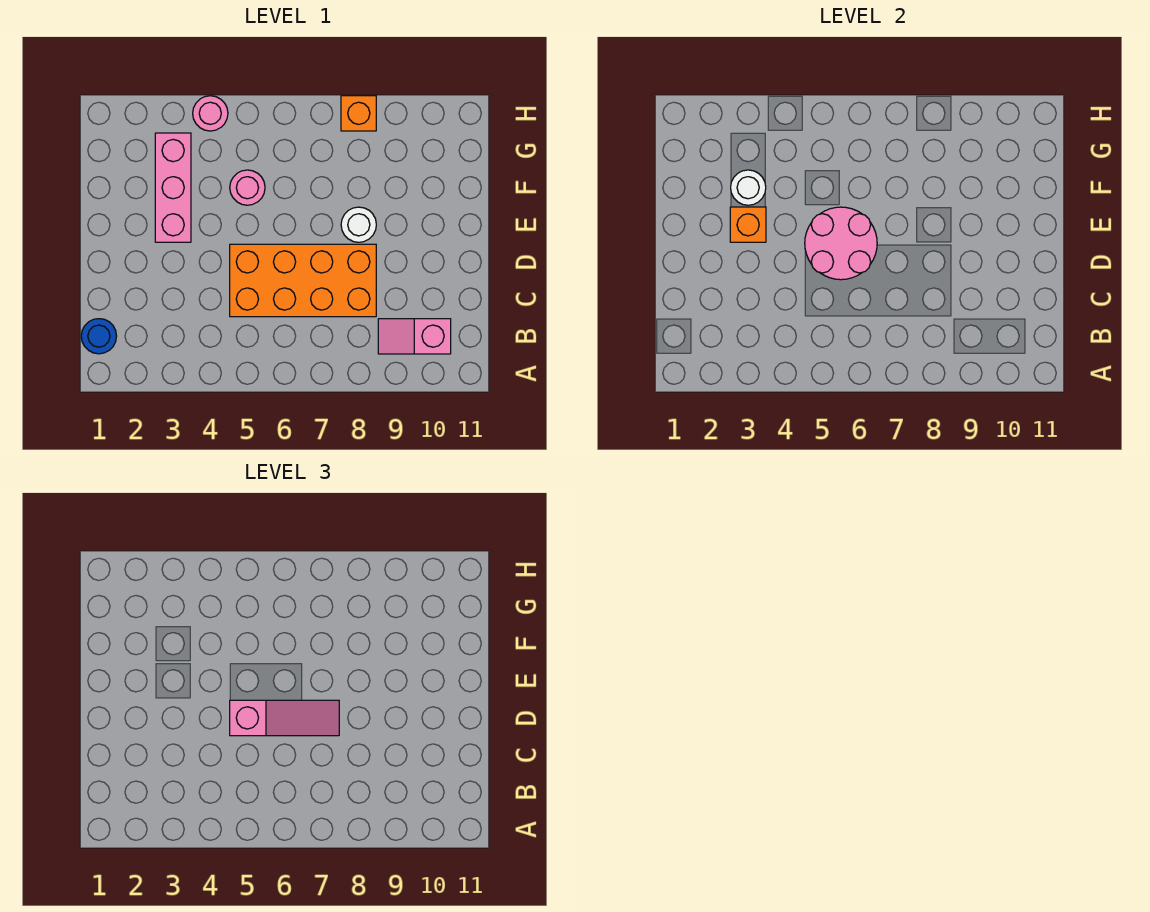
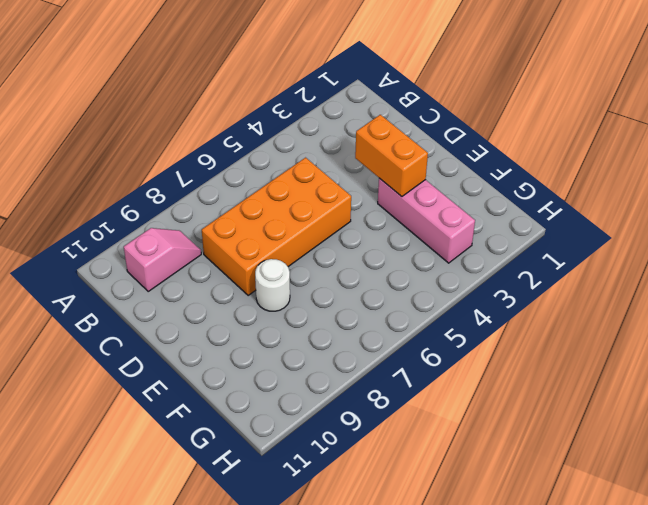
orange 1x2 brick [355,115,428,197] -> orange 1x1 brick [730,207,766,242]
none -> blue 1x1 round brick [81,319,117,354]
none -> pink 1x1 round brick [230,170,265,205]
none -> pink 1x1 round brick [193,96,228,131]

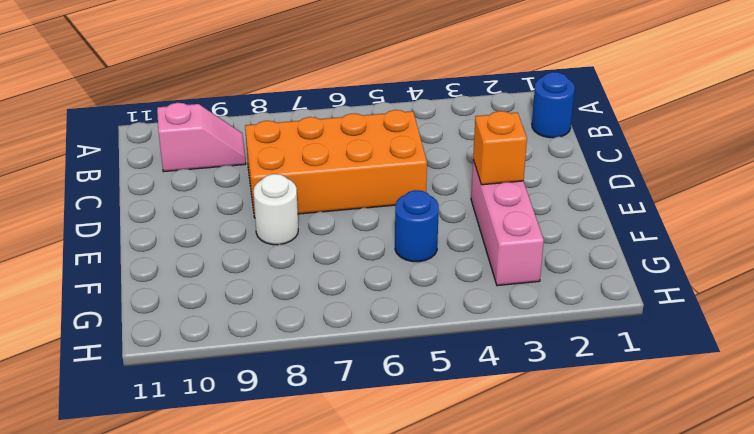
blue 1x1 round brick [395,190,439,262] -> pink 1x1 round brick [230,170,265,205]
none -> pink 1x1 round brick [193,96,228,131]
none -> orange 1x1 brick [341,96,376,131]
none -> pink 2x2 round brick [805,207,877,280]

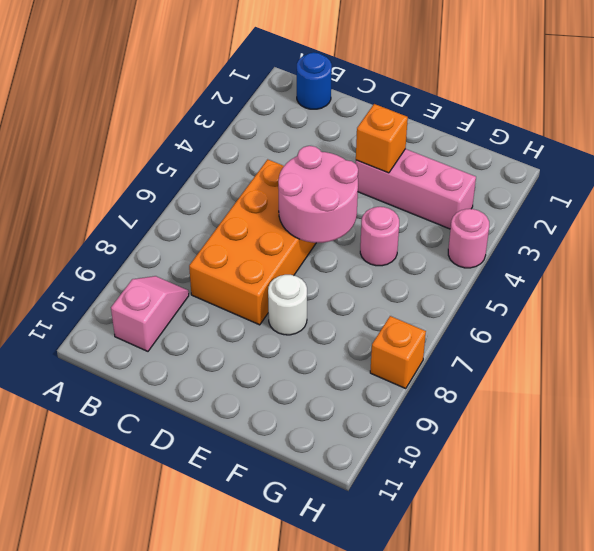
none -> white 1x1 round brick [731,170,766,205]
none -> pink 1x3 slope [230,700,339,736]

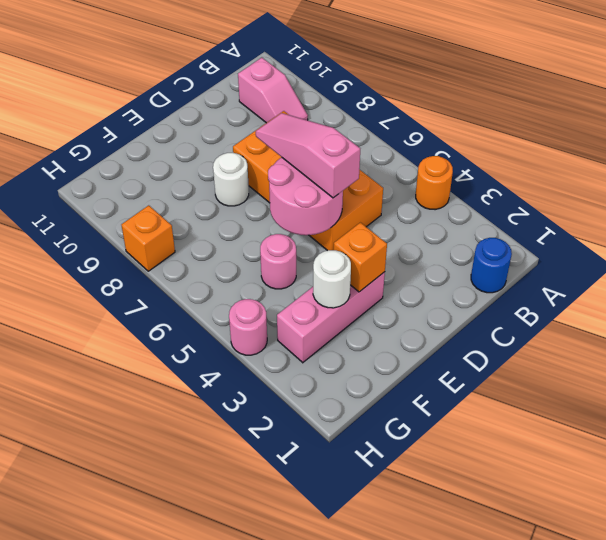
orange 1x1 round brick [416,156,453,210] -> none

